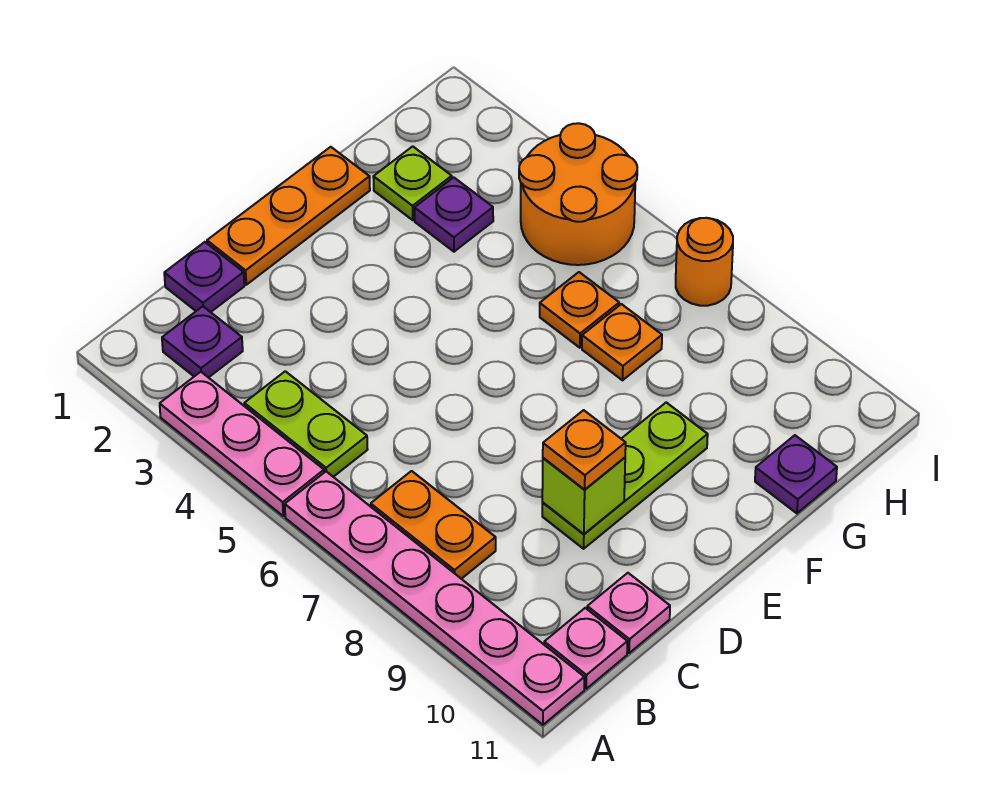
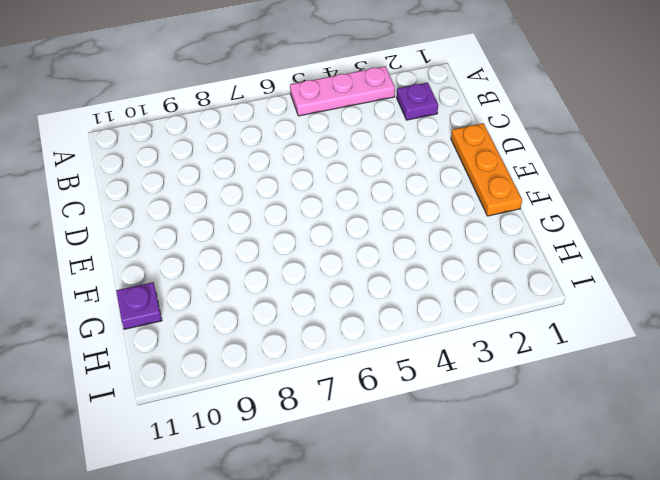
none -> pink 1x6 plate [285,472,584,725]
none -> lime 1x2 plate [244,371,368,477]
none -> orange 1x2 plate [371,471,496,579]

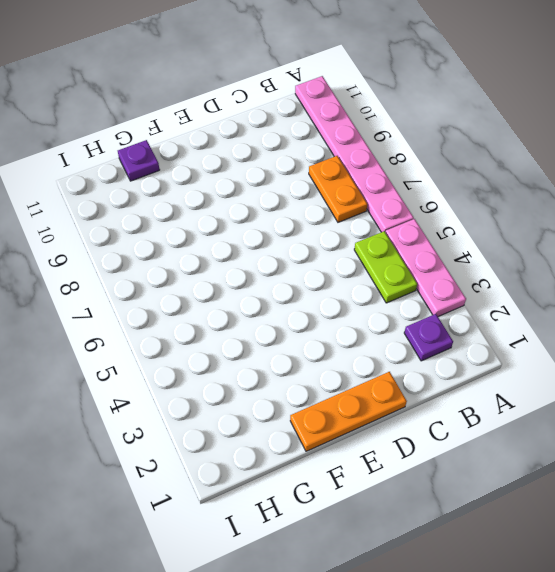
none -> pink 1x1 plate [544,608,627,689]
none -> purple 1x1 plate [164,242,244,312]
none -> pink 1x1 plate [587,573,670,653]

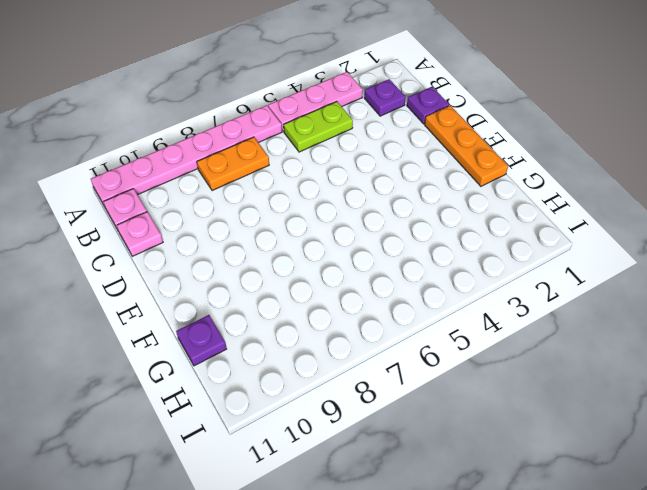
none -> lime 1x3 plate [542,402,708,549]
none -> lime 1x1 plate [373,146,452,220]
none -> purple 1x1 plate [415,177,493,252]

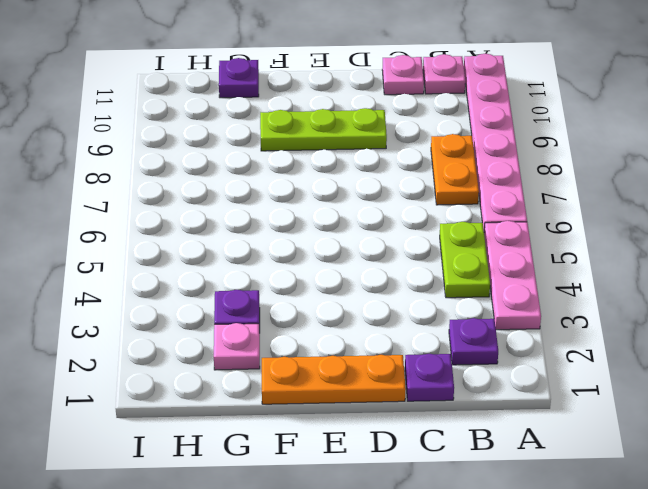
pink 1x1 plate [214,323,260,370] -> lime 1x1 plate [373,146,452,220]
none -> orange 1x1 plate [540,272,619,348]
none -> orange 1x1 plate [582,304,662,380]
none -> orange 2x2 round brick [519,123,637,265]

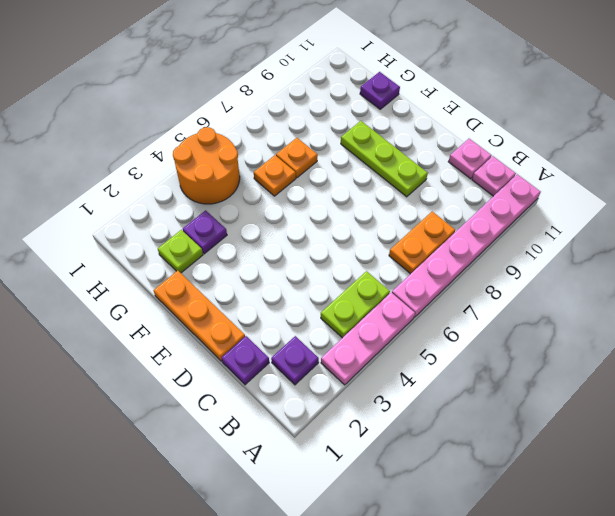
none -> orange 1x1 round brick [676,218,733,306]
none -> lime 1x1 brick [542,458,625,534]
none -> orange 1x1 plate [543,410,626,490]

